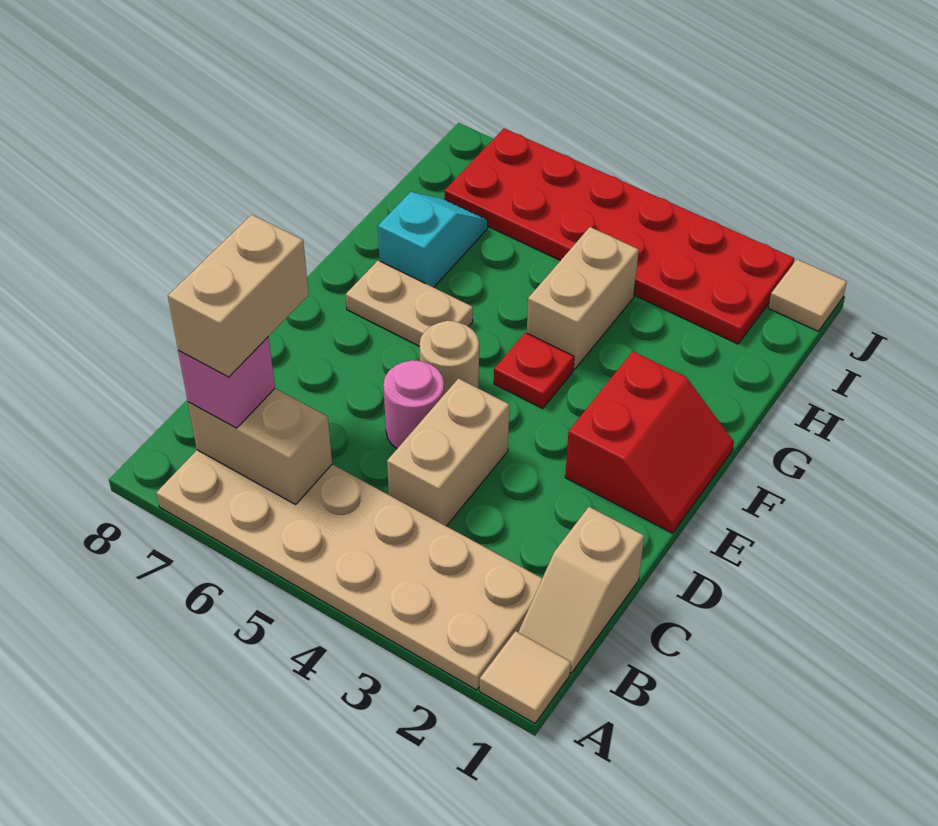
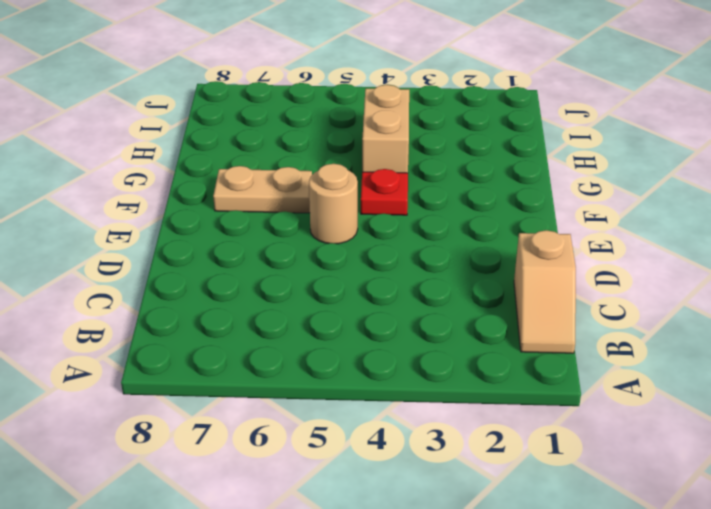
none -> tan 1x1 tile [480,631,571,723]
none -> tan 2x6 plate [156,450,542,690]
none -> tan 1x2 brick [387,379,509,526]

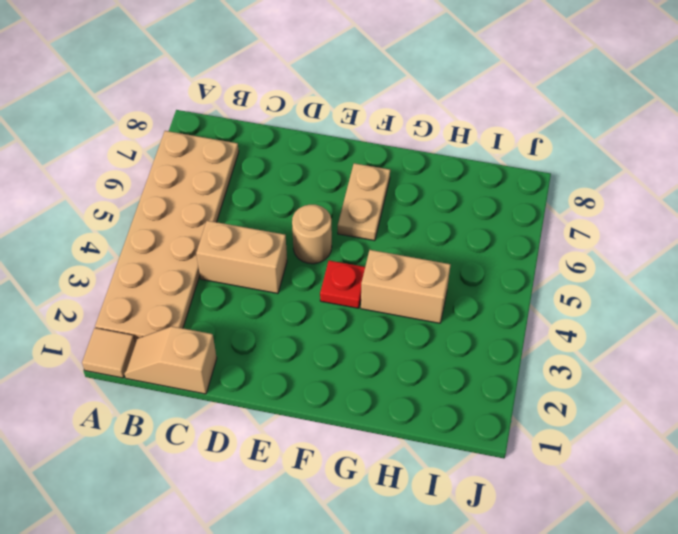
none -> pink 1x1 round brick [383,360,444,448]
none -> red 2x2 slope [565,351,734,533]
none -> cyan 1x2 slope [378,192,488,287]

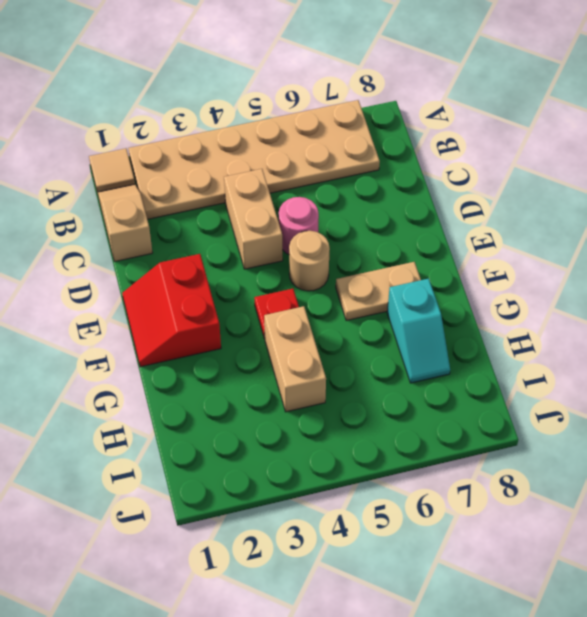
none -> red 2x6 plate [444,128,794,344]
none -> tan 1x1 tile [769,259,847,331]
none -> tan 1x2 brick [188,389,332,504]

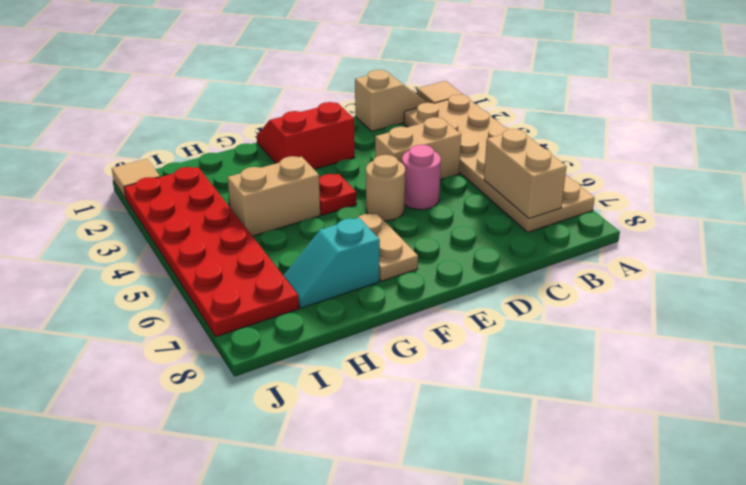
none -> pink 1x1 brick [178,337,275,428]
none -> tan 1x2 brick [168,215,309,377]

